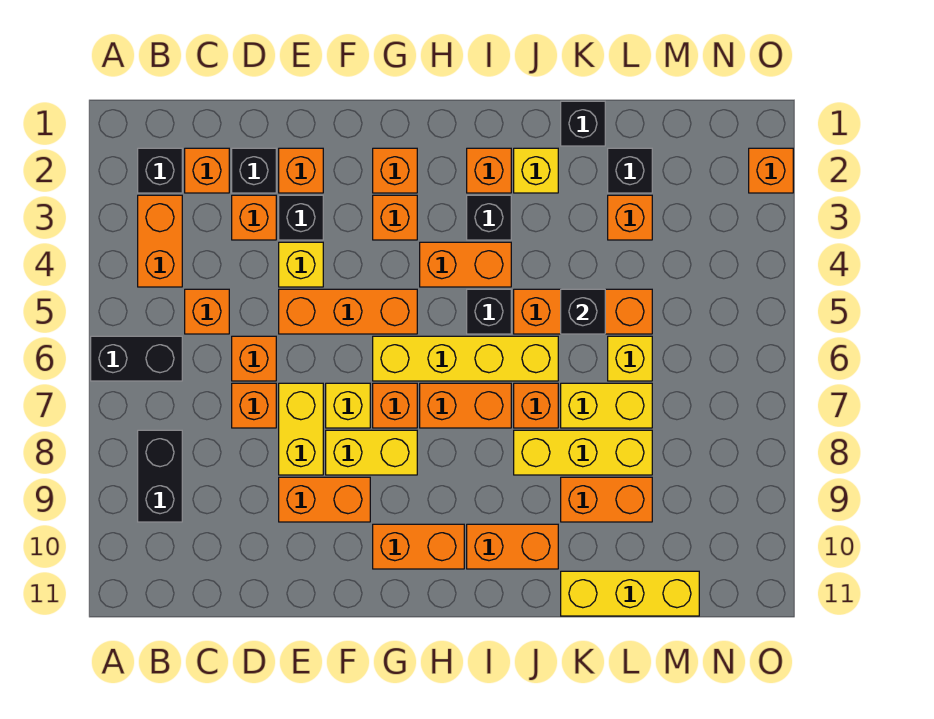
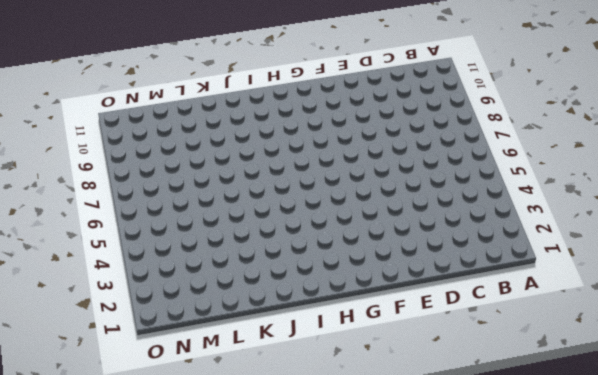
none -> black 1x2 brick [91,336,182,381]
none -> black 1x1 brick [138,148,182,193]
none -> orange 1x2 brick [138,195,182,287]
none -> black 1x2 brick [138,430,182,522]

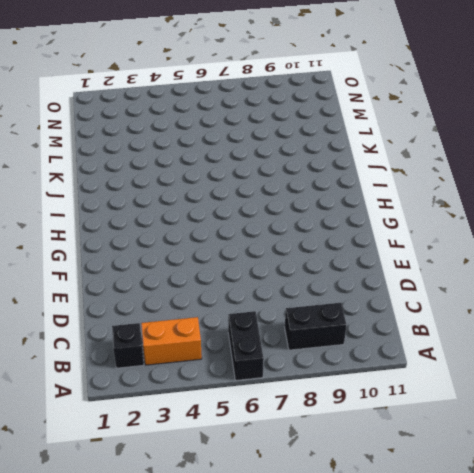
none -> orange 1x1 brick [185,148,229,193]
none -> orange 1x1 brick [185,289,229,334]
none -> black 1x1 brick [232,148,276,193]
none -> orange 1x1 brick [232,195,276,240]

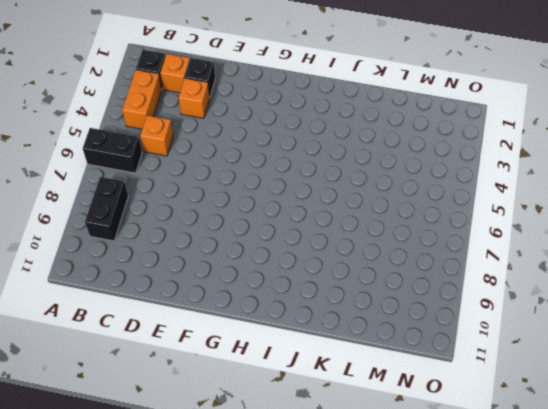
none -> orange 1x1 brick [232,336,276,381]
none -> orange 1x1 brick [232,383,276,428]
none -> orange 1x1 brick [279,148,323,193]
none -> black 1x1 brick [279,195,323,240]

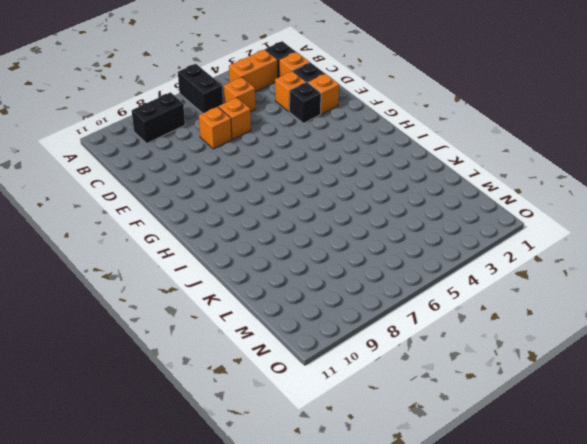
none -> yellow 1x1 brick [279,242,323,287]
none -> orange 1x3 brick [279,289,417,334]
none -> yellow 1x2 brick [279,383,323,475]
none -> orange 1x2 brick [279,477,370,522]

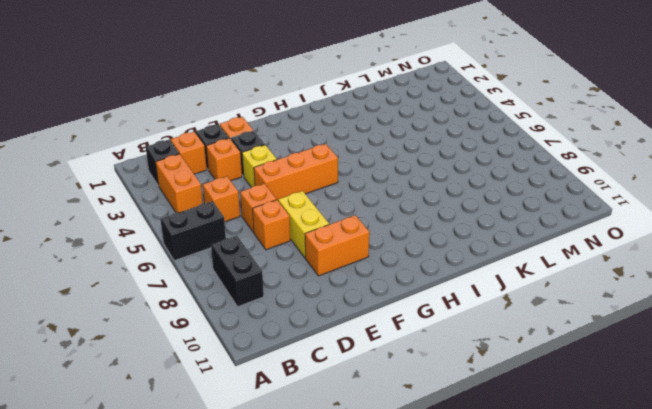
none -> yellow 1x1 brick [326,383,370,428]
none -> yellow 1x2 brick [326,430,417,475]
none -> orange 1x1 brick [373,148,417,193]
none -> orange 1x1 brick [373,195,417,240]

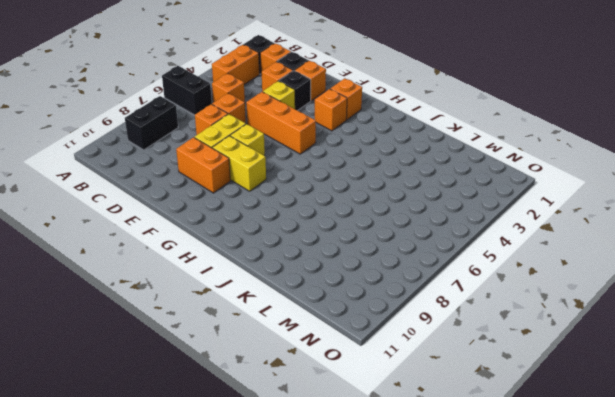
none -> yellow 1x4 brick [373,336,558,381]
none -> orange 1x1 brick [373,383,417,428]
none -> orange 1x2 brick [373,524,464,569]
none -> orange 1x2 brick [420,242,511,287]

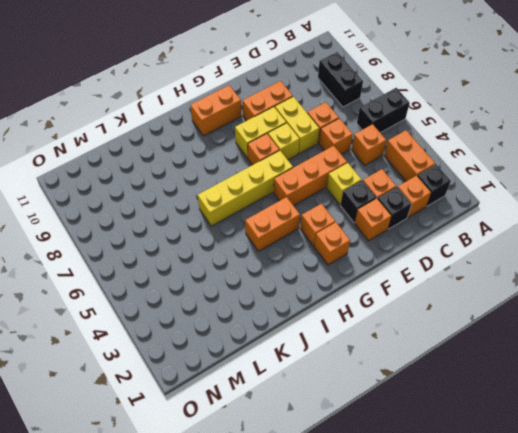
none -> orange 1x2 brick [420,383,511,428]
none -> orange 1x1 brick [467,148,511,193]
none -> black 1x1 brick [467,195,511,240]
none -> black 1x1 brick [467,289,511,334]

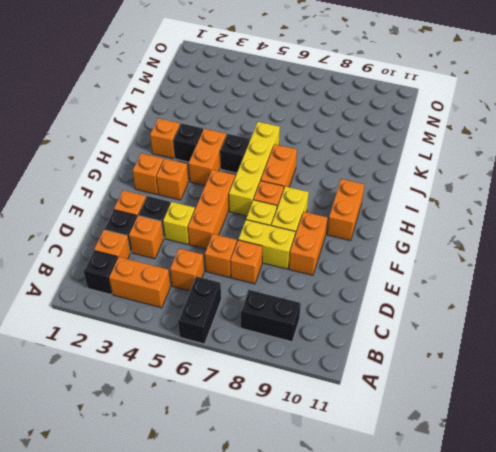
none -> orange 1x2 brick [467,524,558,569]
none -> yellow 1x1 brick [514,148,558,193]
none -> orange 1x3 brick [514,289,652,334]
none -> orange 1x1 brick [514,383,558,428]

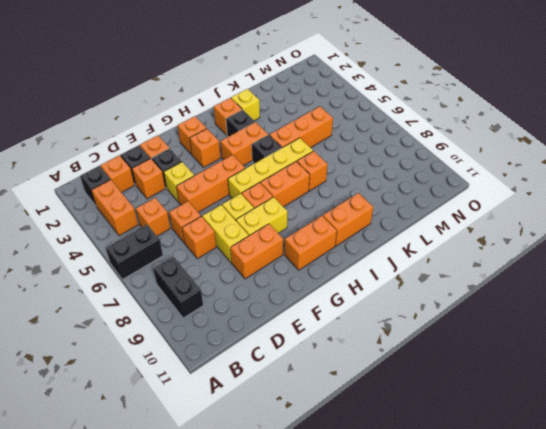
none -> yellow 1x3 brick [514,430,652,475]
none -> black 1x1 brick [561,101,605,146]
none -> yellow 1x2 brick [561,383,652,428]
none -> orange 1x2 brick [561,477,652,522]

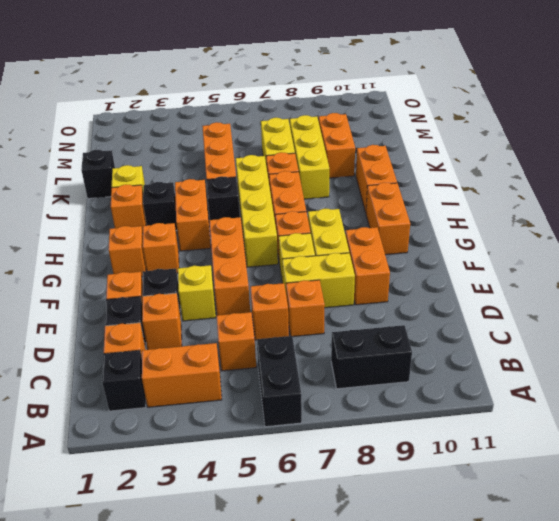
none -> yellow 1x3 brick [561,571,699,616]
none -> black 1x1 brick [608,148,652,193]
none -> orange 1x1 brick [608,195,652,240]
none -> yellow 1x1 brick [608,336,652,381]

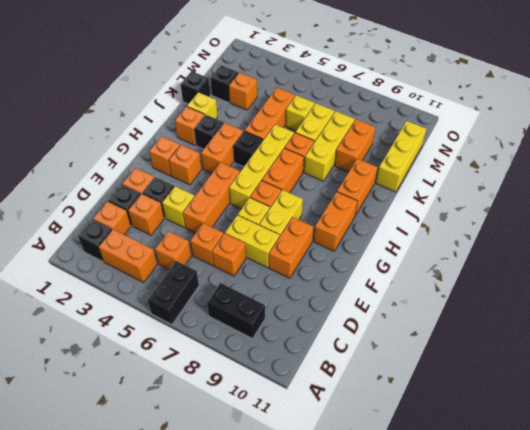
none -> orange 1x1 brick [749,148,793,193]
none -> black 1x1 brick [561,289,605,334]

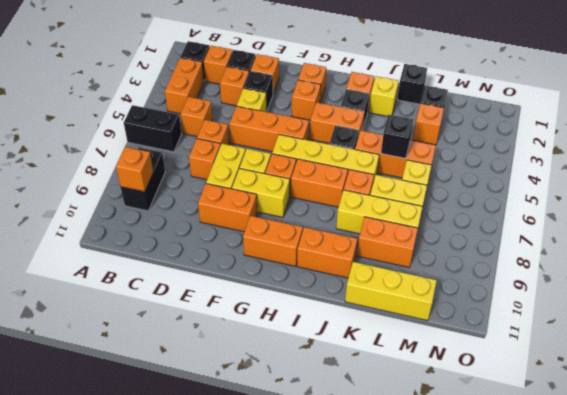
orange 1x1 brick [116,147,153,192] -> orange 1x1 brick moved to [749,148,793,193]

